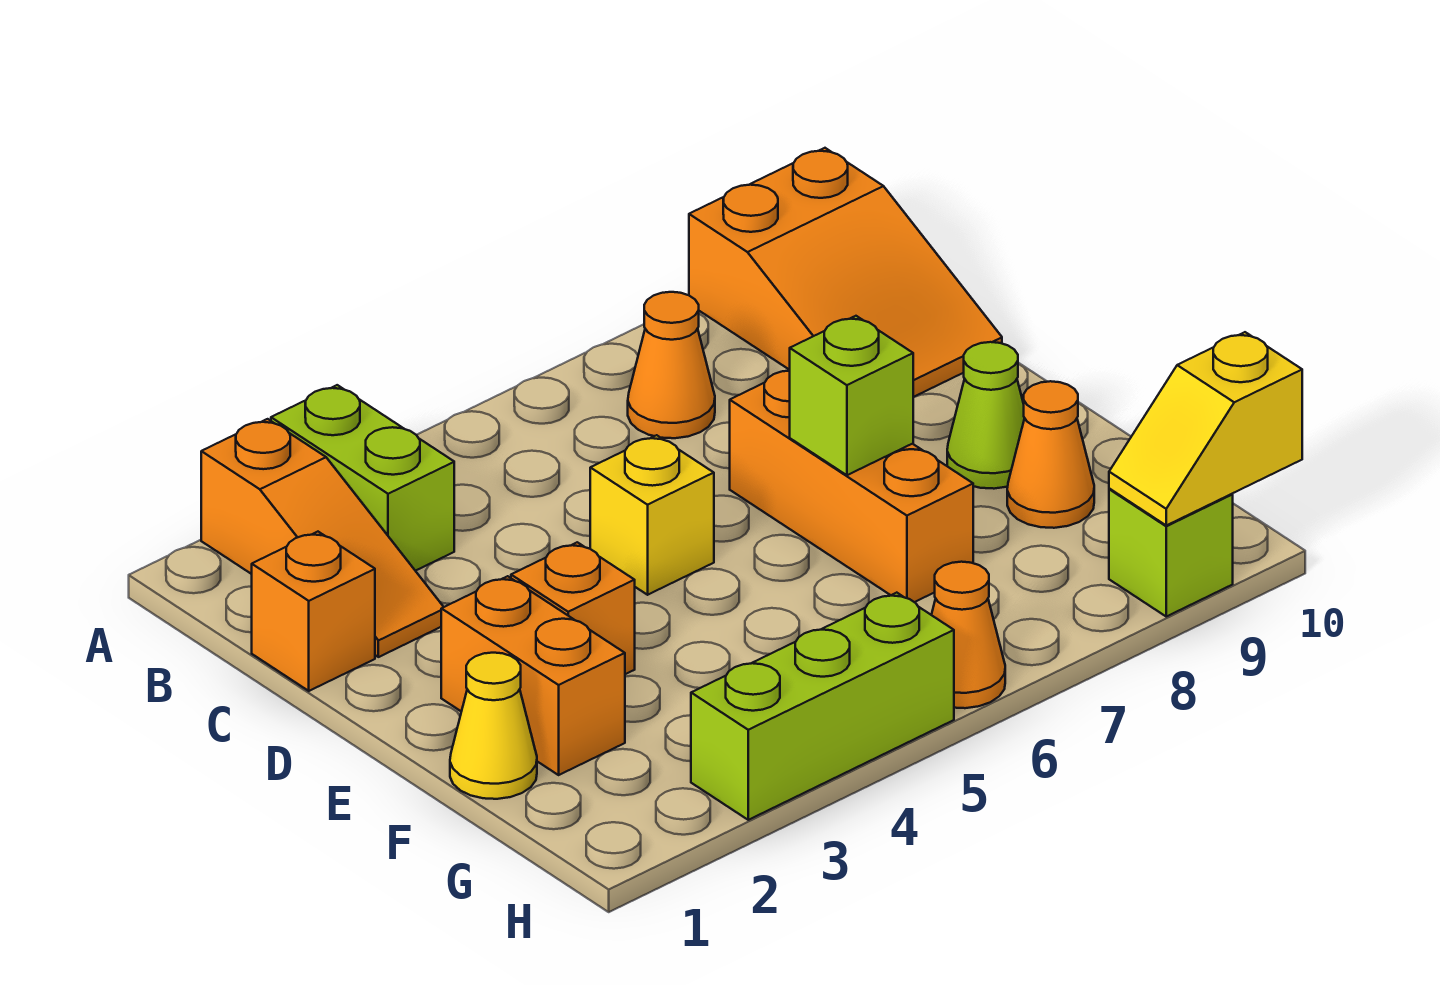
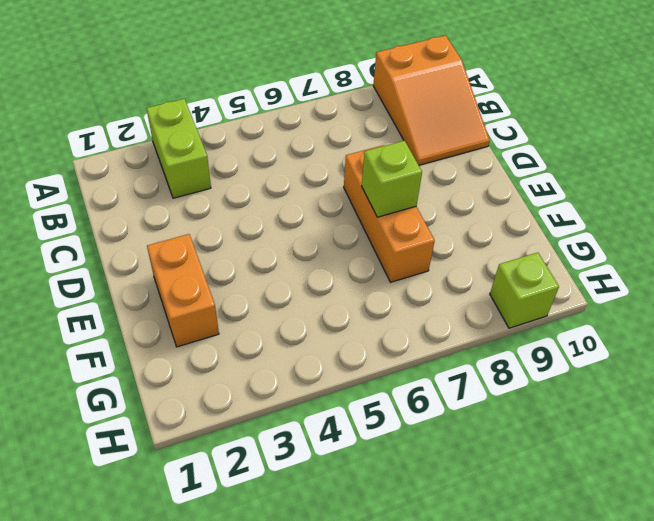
none -> orange 1x3 slope [201,419,443,657]
none -> orange 1x1 cone [628,292,715,438]
none -> orange 1x1 brick [252,532,375,691]

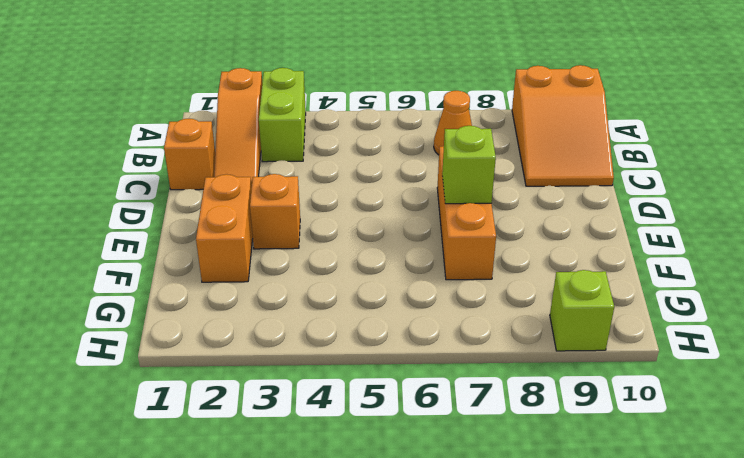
none -> yellow 1x1 brick [590,435,714,595]
none -> lime 1x1 cone [947,342,1024,489]
none -> yellow 1x1 cone [450,653,537,799]

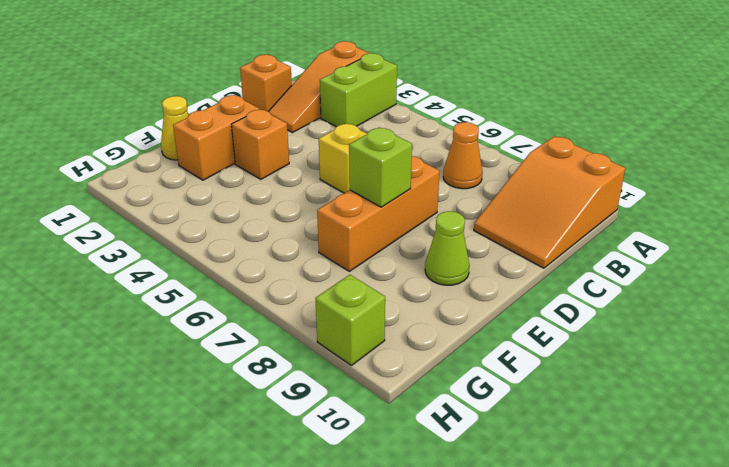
none -> orange 1x1 cone [1007,381,1094,528]
none -> lime 1x3 brick [691,593,954,820]
none -> orange 1x1 cone [932,562,1005,708]

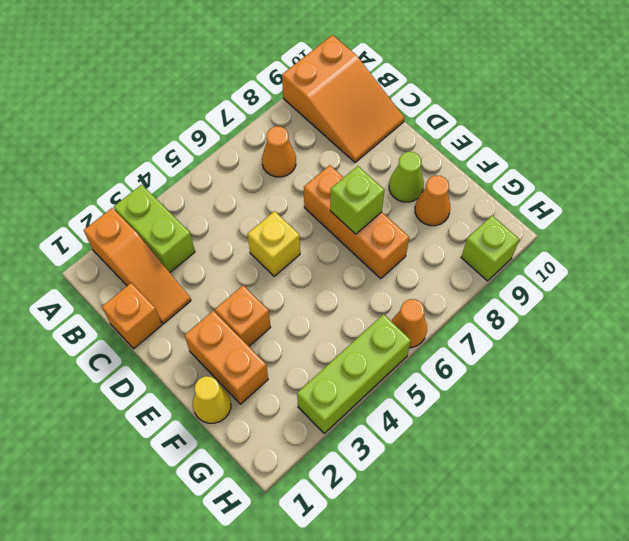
none -> yellow 1x2 slope [1109,332,1302,525]

